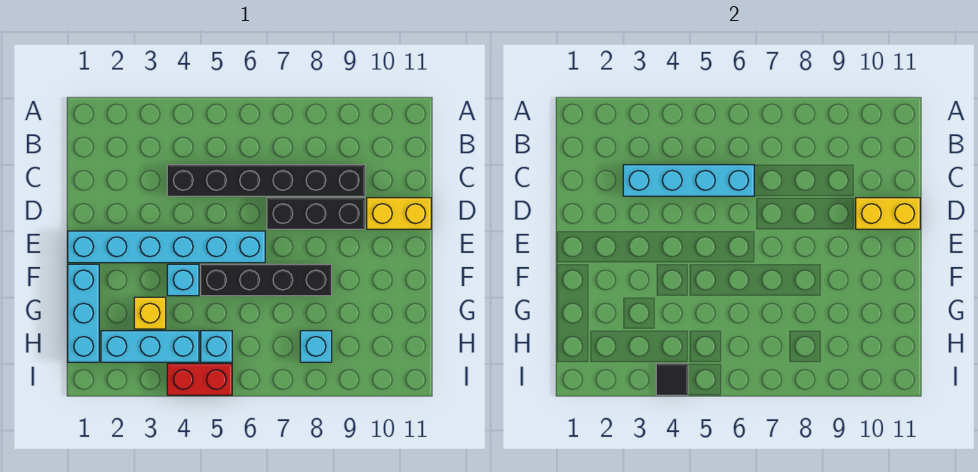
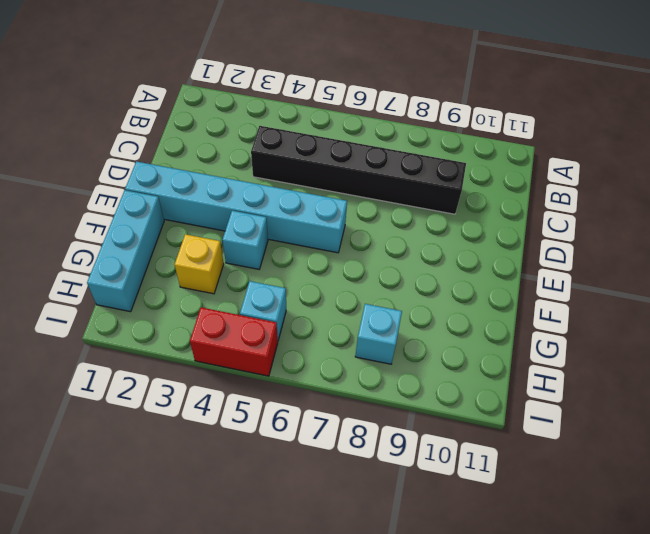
none -> black 1x3 brick [267,198,365,229]
none -> yellow 1x2 brick [367,198,431,229]
none -> black 1x4 brick [201,264,332,296]

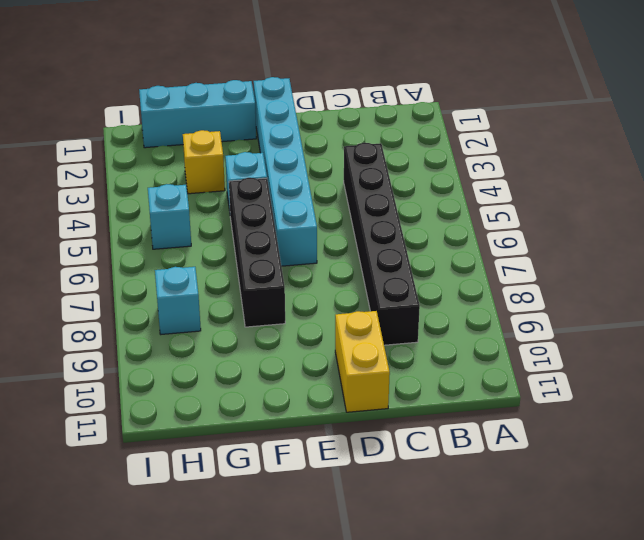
none -> black 1x3 brick [267,198,365,229]
none -> cyan 1x3 brick [101,331,199,362]
none -> red 1x2 brick [167,364,232,395]

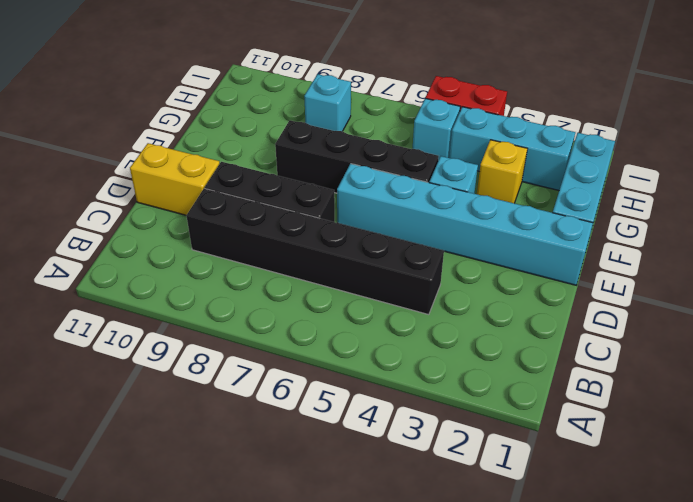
none -> cyan 1x4 brick [623,165,754,196]
none -> yellow 1x2 brick [856,198,920,229]
none -> black 1x1 tile [656,364,688,395]

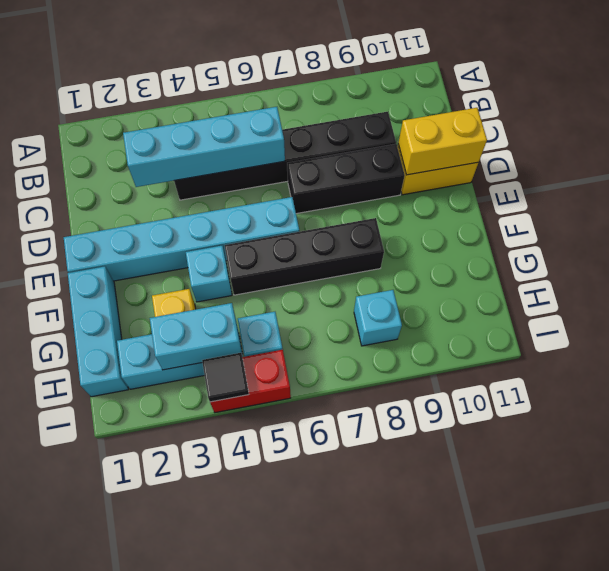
cyan 1x2 brick [150,303,241,370] -> none

